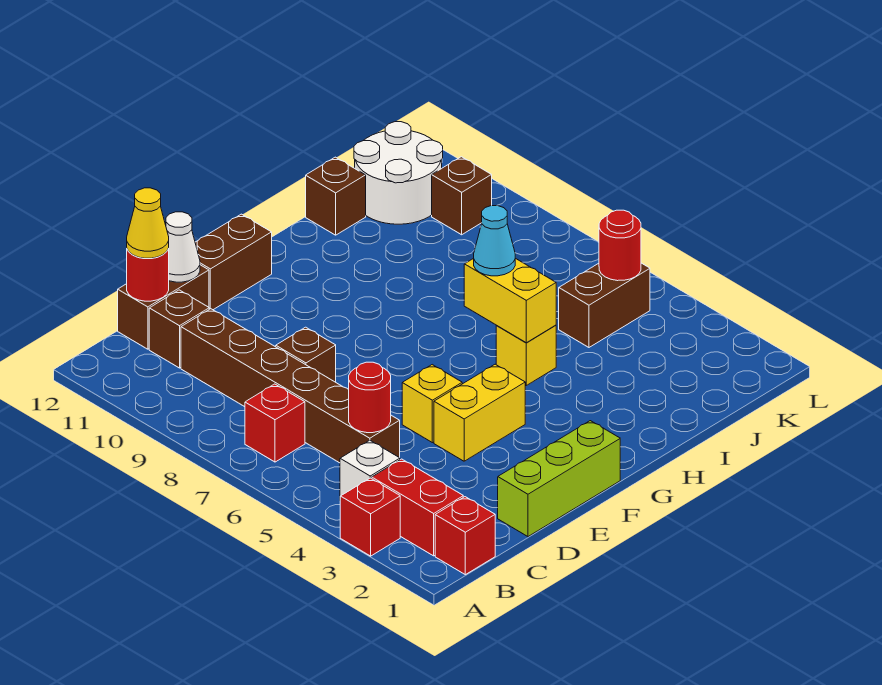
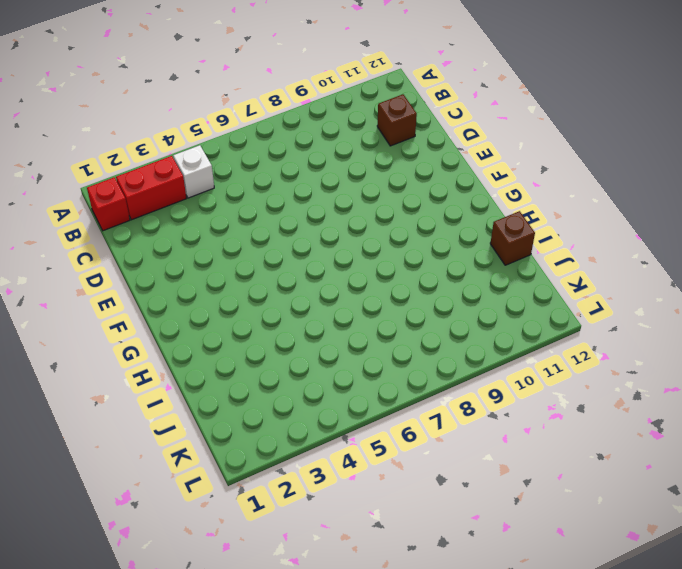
none -> red 1x1 brick [340,478,400,556]
none -> red 1x1 brick [245,384,305,462]
none -> brown 1x6 brick [181,309,400,463]

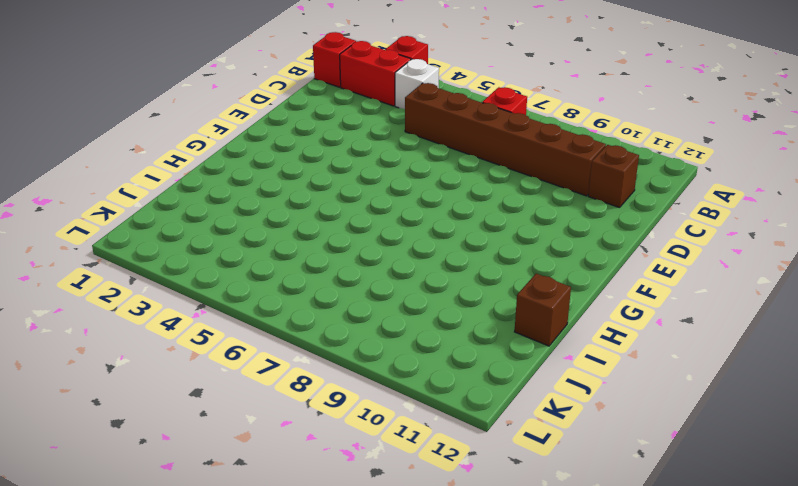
none -> brown 1x2 brick [118,265,209,349]
none -> lime 1x3 brick [498,421,620,537]
none -> brown 1x1 brick [276,327,336,382]

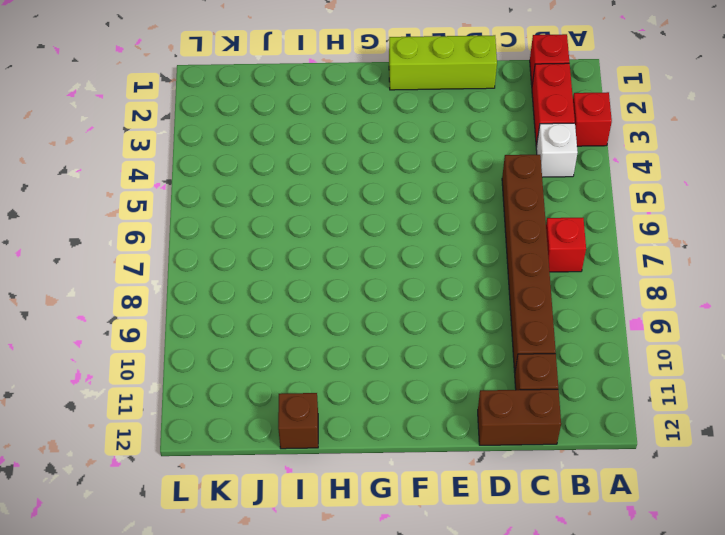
none -> brown 1x1 brick [276,327,336,382]
none -> yellow 1x2 brick [434,364,525,461]
none -> yellow 1x1 brick [402,365,462,443]

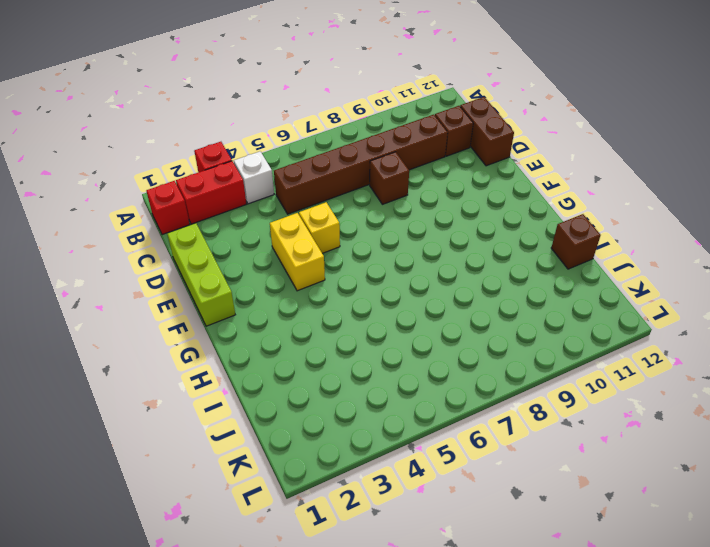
none -> red 1x1 brick [245,384,305,462]
none -> brown 1x2 brick [195,214,272,310]
none -> yellow 1x1 brick [496,325,556,385]

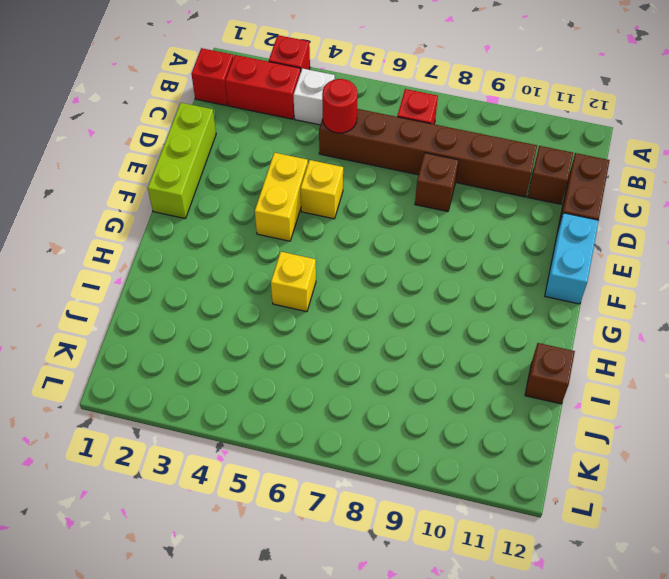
cyan 1x2 brick [545,213,599,304] -> brown 1x2 brick [195,214,272,310]
none -> brown 1x2 brick [559,263,650,347]
none -> white 2x2 round brick [354,122,443,224]
none -> brown 1x1 brick [432,157,492,235]

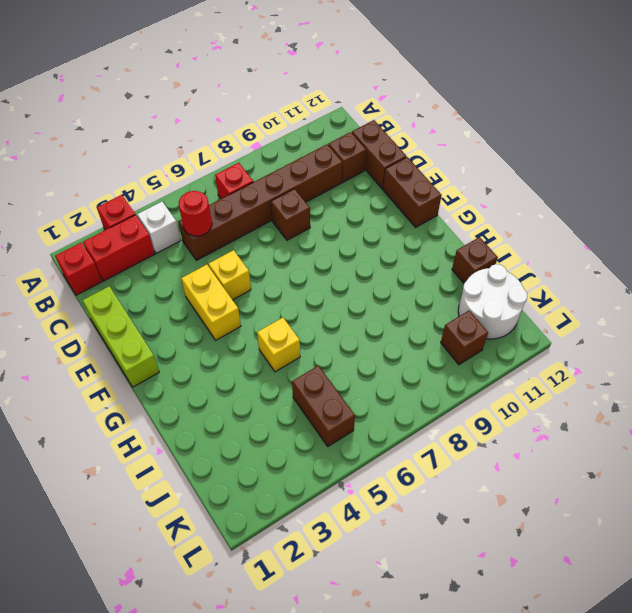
none -> red 1x1 round brick [127,249,169,301]
none -> white 1x1 cone [166,212,200,282]
none -> yellow 1x2 brick [464,258,556,343]

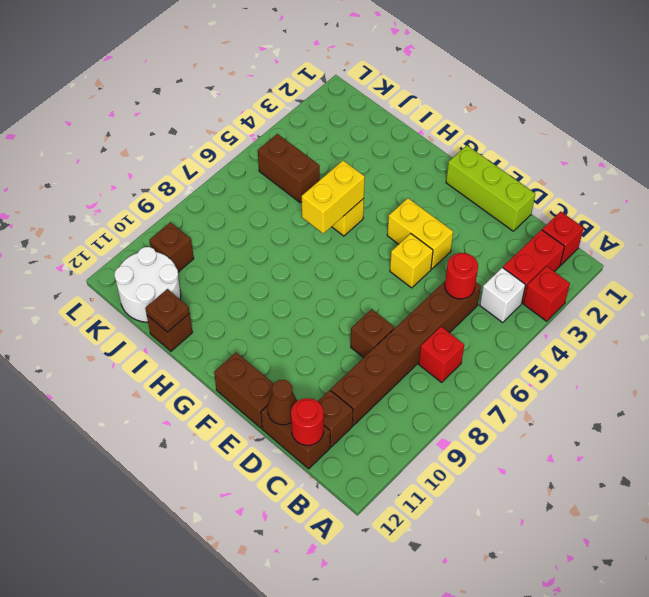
brown 1x1 cone [268,380,297,425] -> white 1x1 cone [166,212,200,282]
brown 1x1 plate [145,289,190,332] -> none
none -> red 1x1 round brick [599,210,641,281]
none -> yellow 1x1 cone [127,188,169,258]
none -> cyan 1x1 cone [474,206,515,276]

